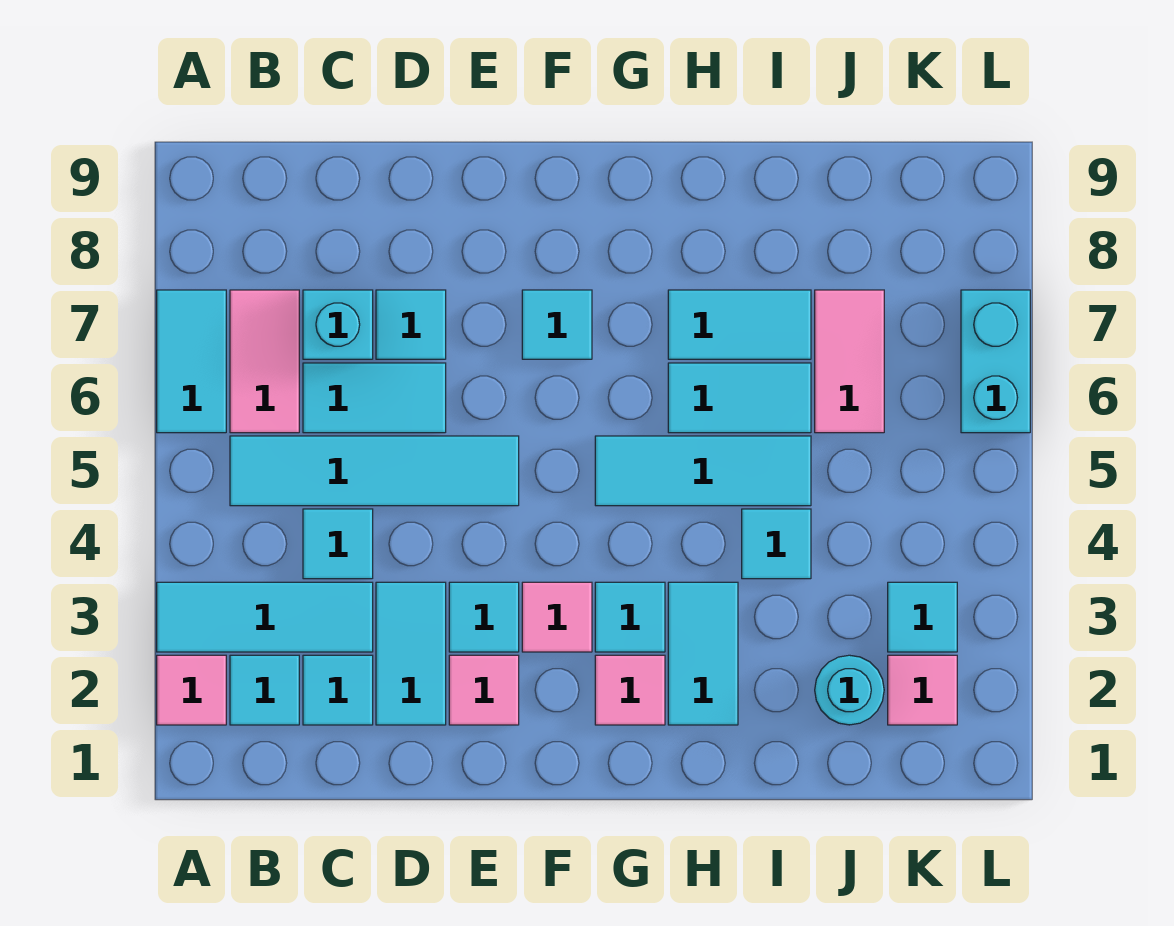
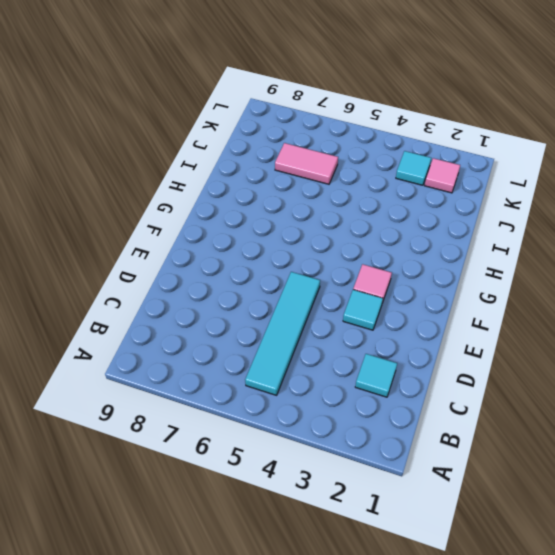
none -> pink 1x1 tile [157,655,226,725]
none -> cyan 1x3 tile [157,582,373,652]
none -> cyan 1x2 tile [157,290,226,433]

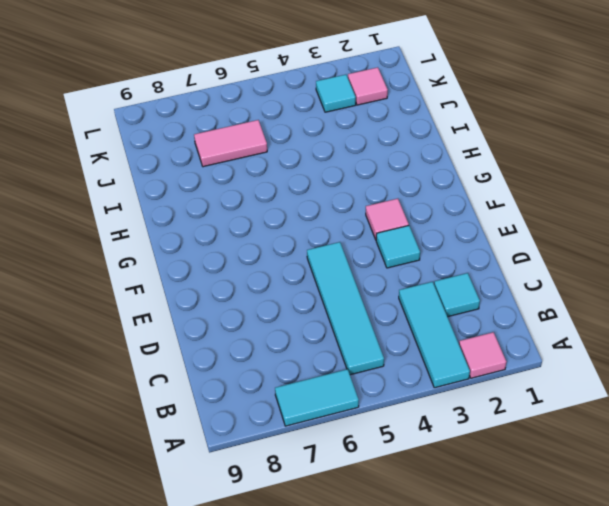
none -> cyan 1x1 tile [230,655,299,725]
none -> pink 1x2 tile [230,290,299,433]
none -> cyan 1x1 tile [303,509,373,579]

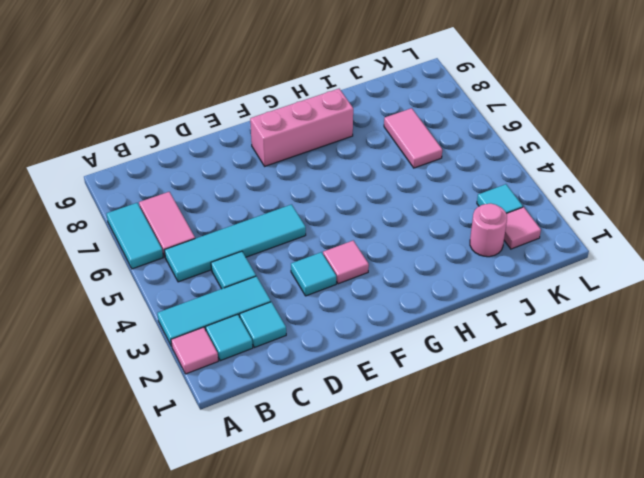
pink 1x3 brick [250,89,353,166] -> none
pink 1x1 round brick [470,203,507,257] -> cyan 1x1 round brick [815,655,884,725]
none -> cyan 1x2 tile [303,363,446,433]
none -> cyan 1x1 brick [303,290,373,359]
none -> cyan 1x2 tile [376,582,446,725]

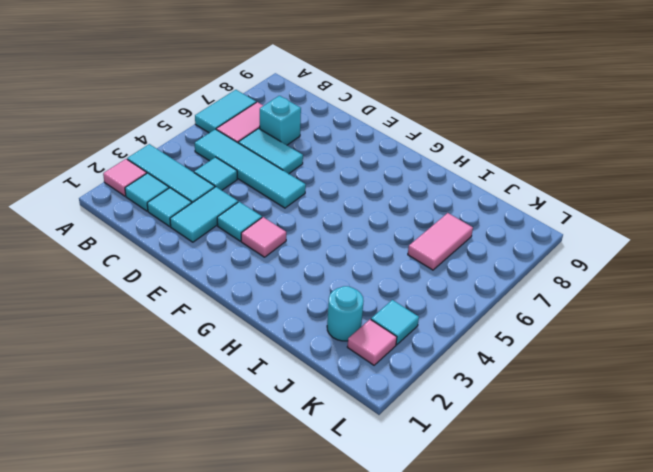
none -> cyan 1x1 tile [376,290,446,359]
none -> pink 1x1 tile [449,655,519,725]
none -> cyan 1x1 tile [522,290,592,359]

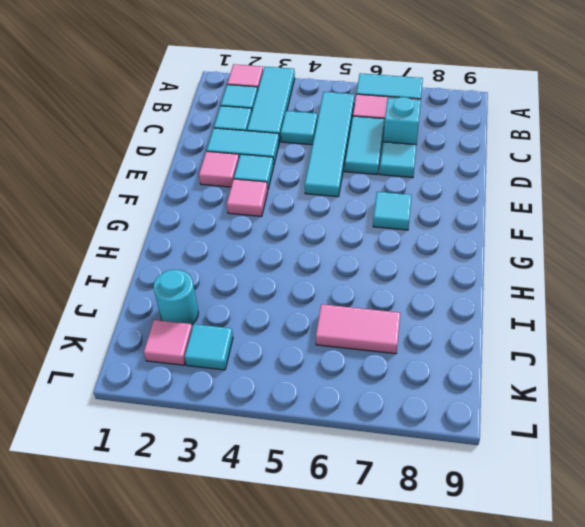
none -> pink 1x1 tile [595,655,665,725]
none -> cyan 1x1 tile [595,582,665,652]
none -> cyan 1x3 tile [595,436,811,506]

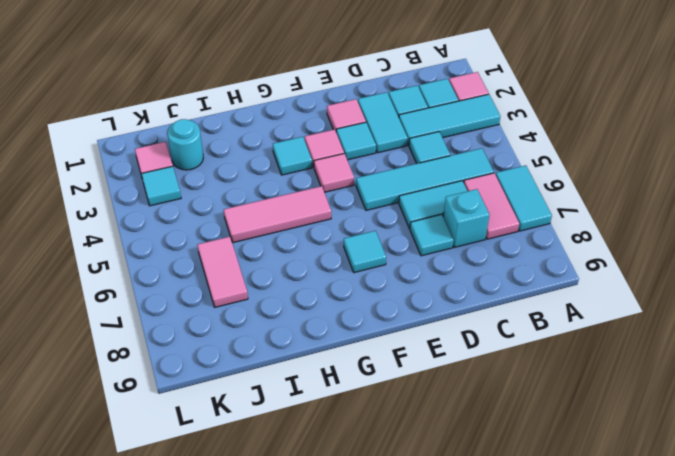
pink 1x1 tile [314,154,354,192] -> pink 1x1 tile moved to [595,655,665,725]
pink 1x3 tile [224,186,331,243] -> cyan 1x3 tile [595,436,811,506]
none -> cyan 1x2 tile [668,582,738,725]
none -> cyan 1x2 tile [668,363,811,433]
none -> cyan 1x2 tile [668,290,811,359]

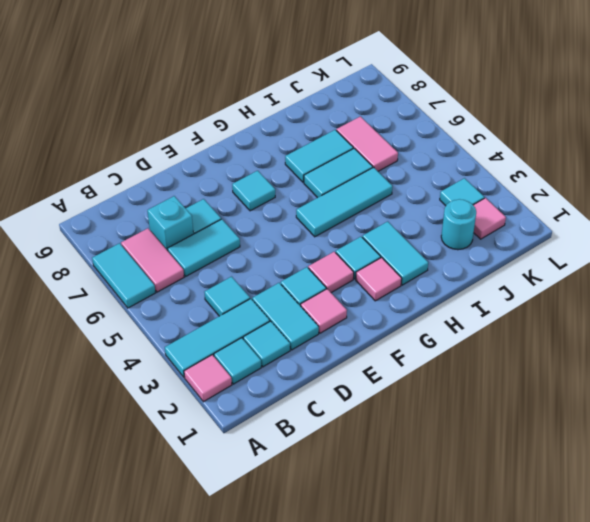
none -> cyan 1x4 tile [230,436,519,506]
none -> cyan 1x1 tile [742,509,811,579]
none -> cyan 1x2 brick [961,290,1030,433]

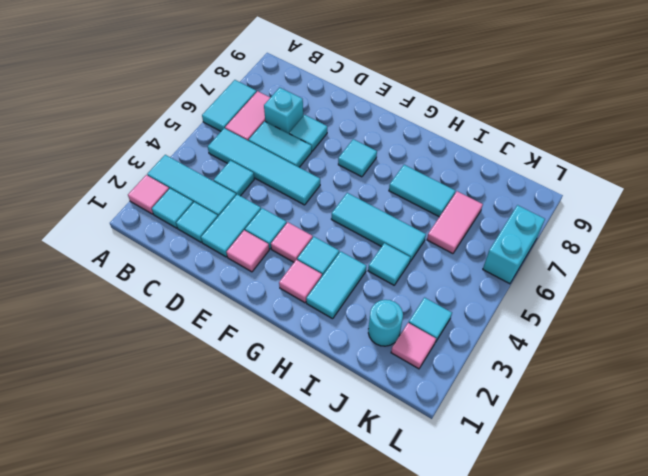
none -> cyan 1x2 tile [668,363,811,433]

